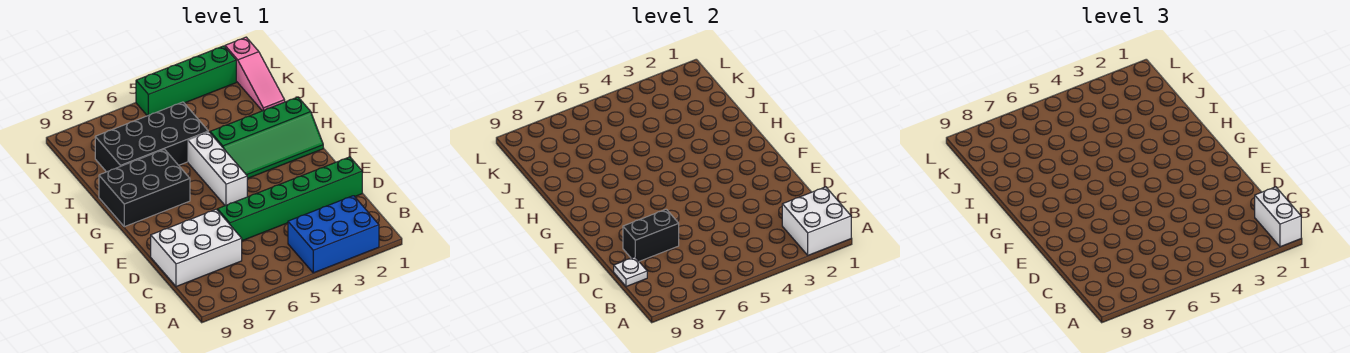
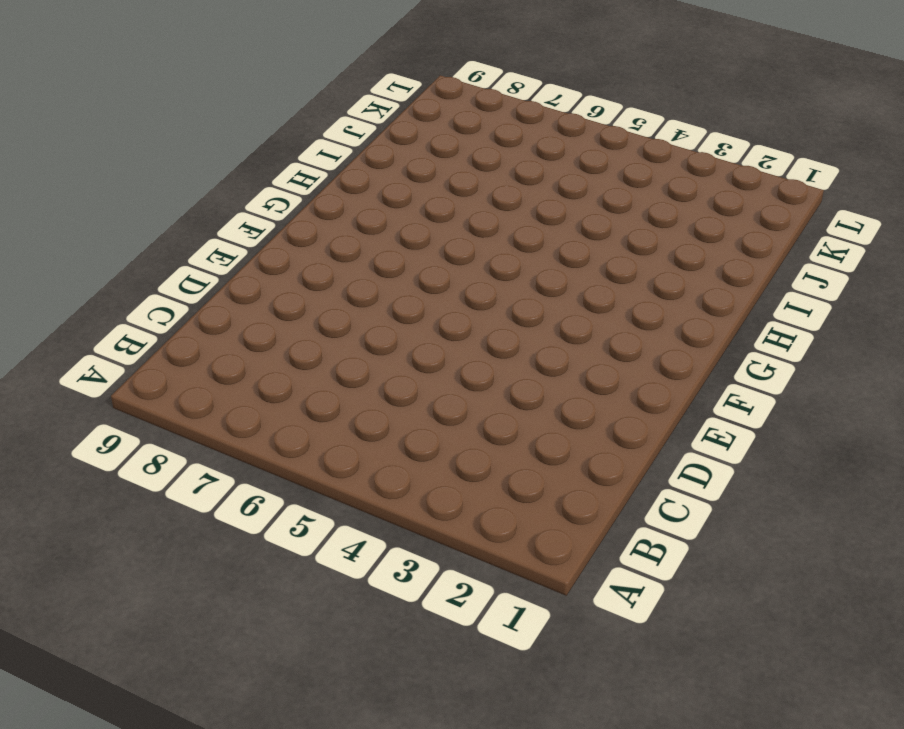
none -> blue 2x3 brick [288,196,379,273]
none -> white 2x3 brick [151,209,242,287]
none -> green 1x6 brick [217,157,362,241]

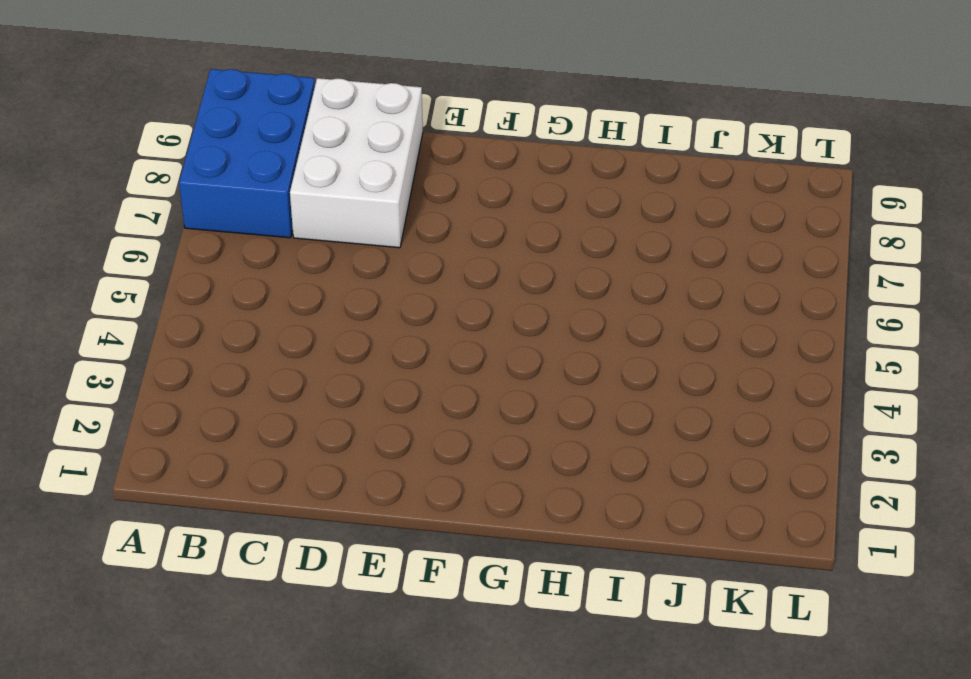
blue 2x3 brick [179,69,315,238] -> blue 2x3 brick moved to [288,196,379,273]
none -> green 1x6 brick [217,157,362,241]
none -> white 1x3 brick [188,132,247,206]
none -> green 2x4 slope [210,97,323,179]

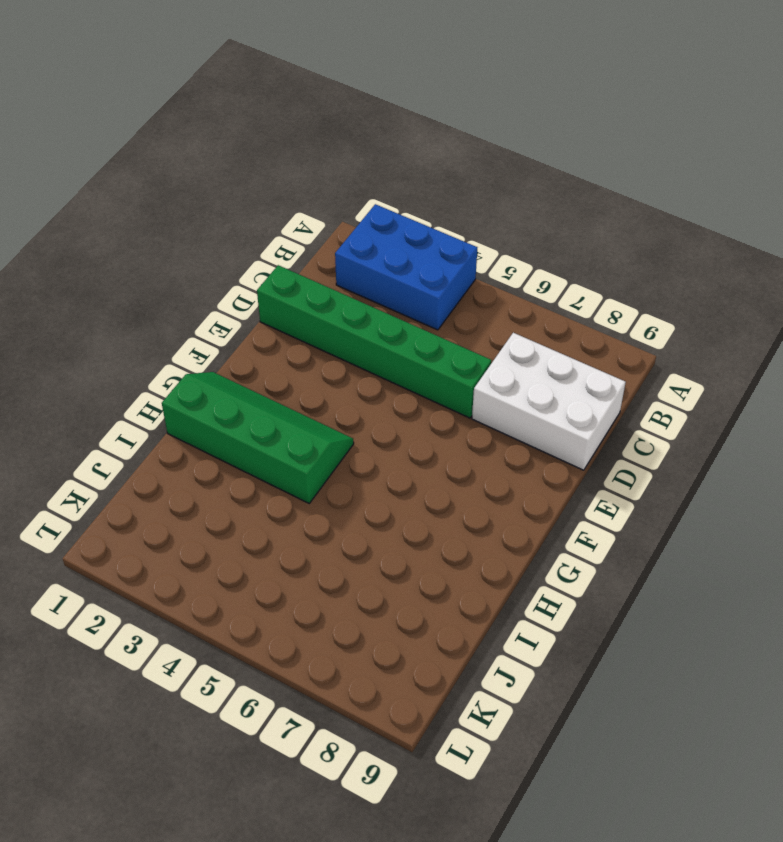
none -> white 1x3 brick [188,132,247,206]
none -> black 2x3 brick [99,149,190,227]
none -> black 2x4 brick [95,102,208,172]

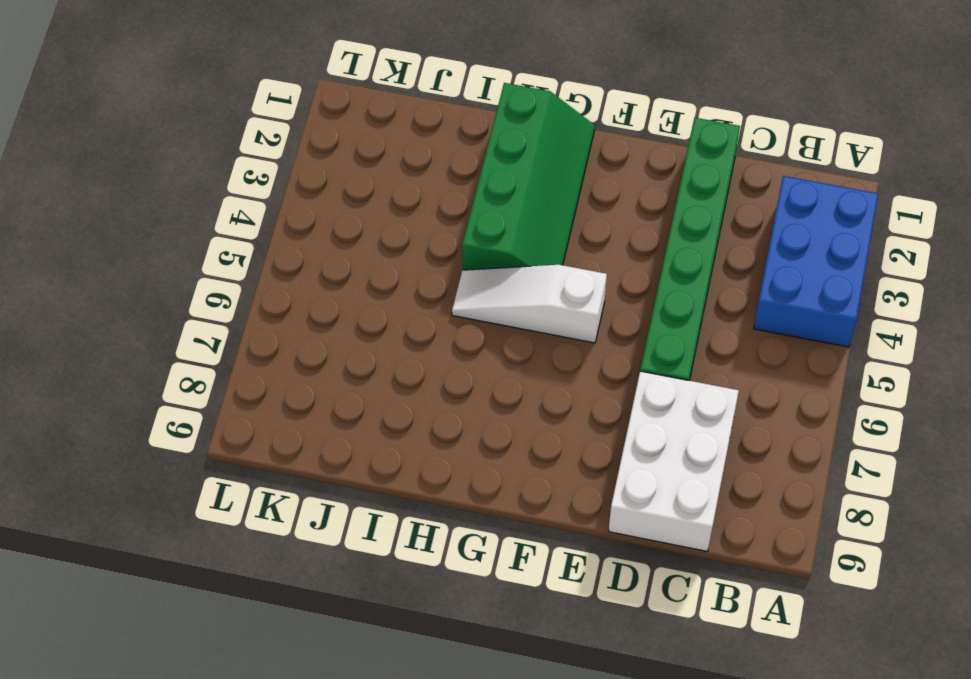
white 1x3 slope [452,265,607,343] -> white 1x3 brick [188,132,247,206]
none -> black 2x3 brick [99,149,190,227]
none -> black 2x4 brick [95,102,208,172]
none -> pink 1x3 slope [225,37,285,111]

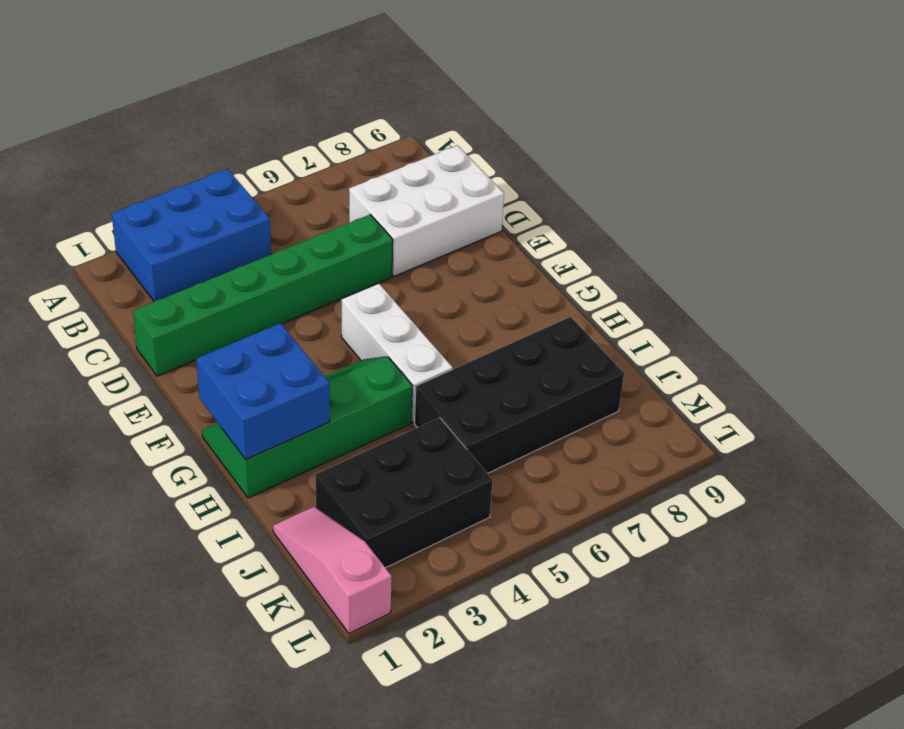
blue 2x2 brick [196,323,330,460] -> none
black 2x3 brick [315,418,493,568] -> black 2x3 brick moved to [99,149,190,227]
none -> green 1x4 brick [136,46,236,116]
none -> white 2x2 brick [782,187,851,255]
none -> white 1x1 plate [614,257,647,287]

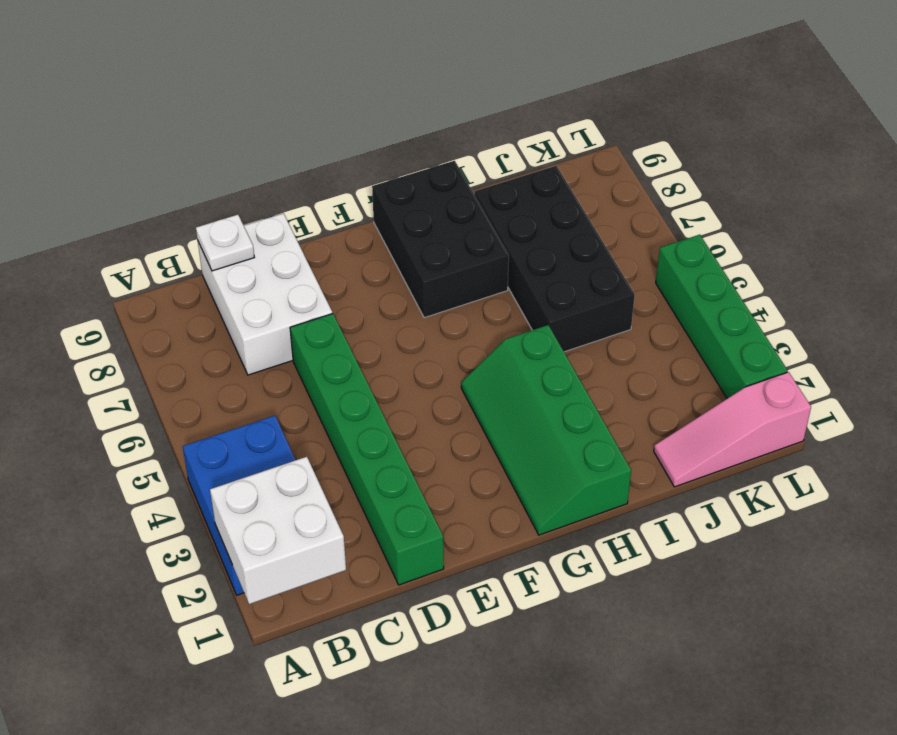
none -> white 1x3 brick [188,132,247,206]
none -> black 1x2 brick [623,209,679,261]
none -> white 1x2 brick [1255,187,1301,247]

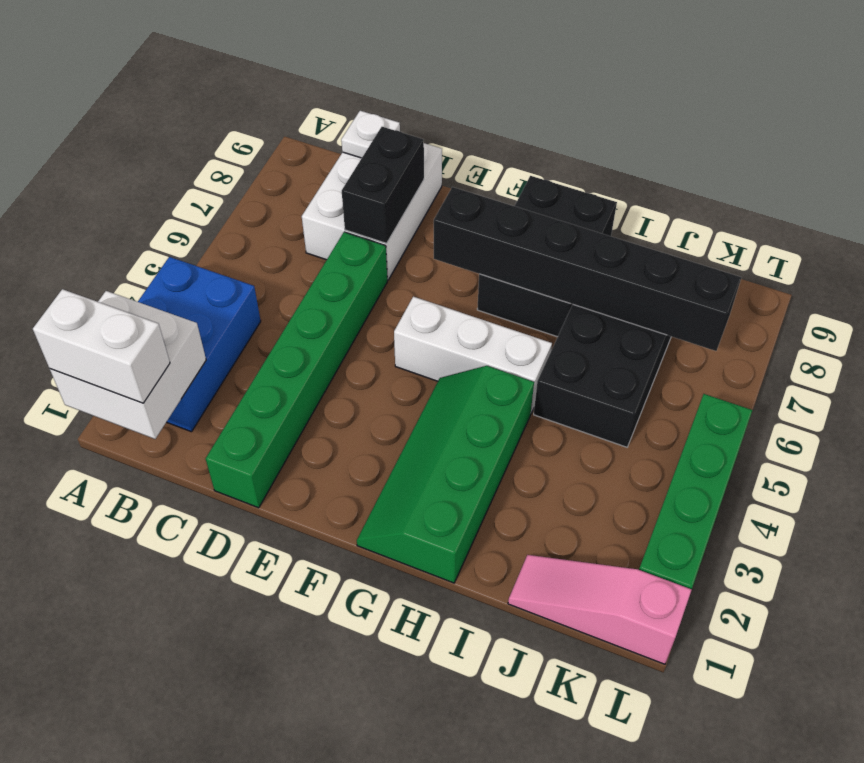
black 1x6 brick [434,187,741,351] -> none

